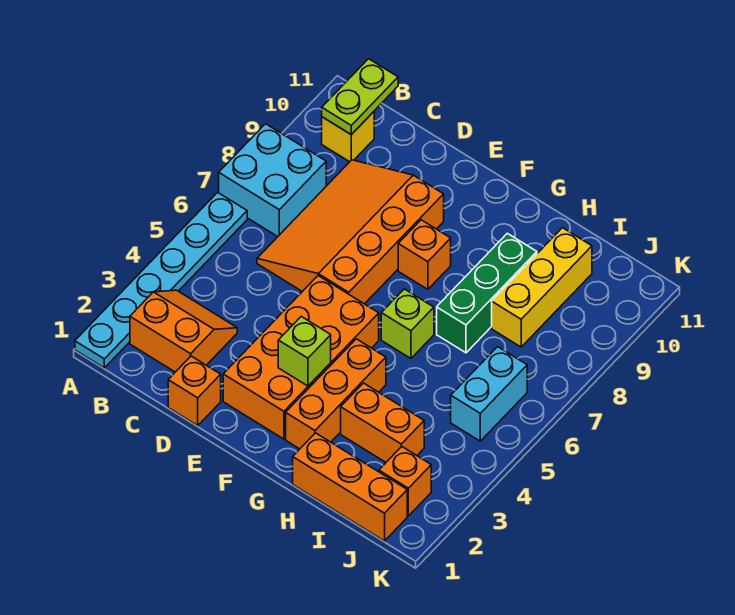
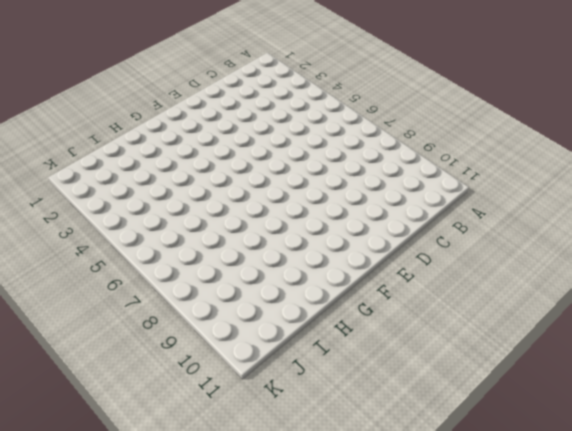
none -> cyan 1x6 plate [75,192,247,368]
none -> cyan 2x2 brick [219,124,326,237]
none -> orange 2x2 slope [130,290,237,372]

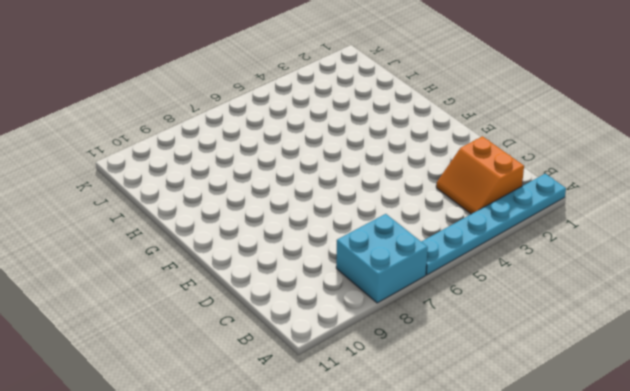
none -> yellow 1x1 brick [322,112,374,162]
none -> orange 3x4 slope [257,160,444,304]
none -> orange 1x1 brick [168,356,221,426]

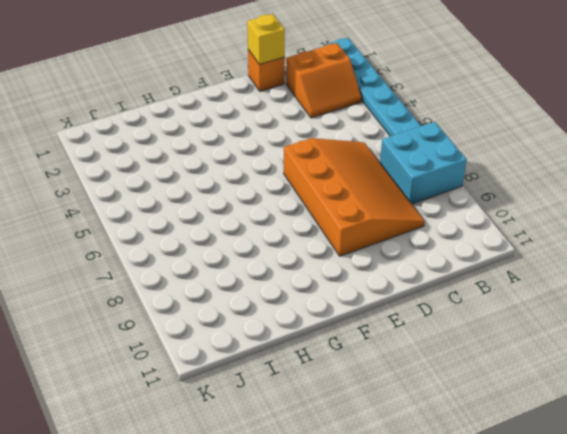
yellow 1x1 brick [247,14,285,65] -> yellow 1x1 brick moved to [322,112,374,162]
none -> orange 2x4 brick [223,276,379,439]
none -> orange 1x1 brick [398,220,451,289]
none -> orange 1x3 brick [286,339,386,449]

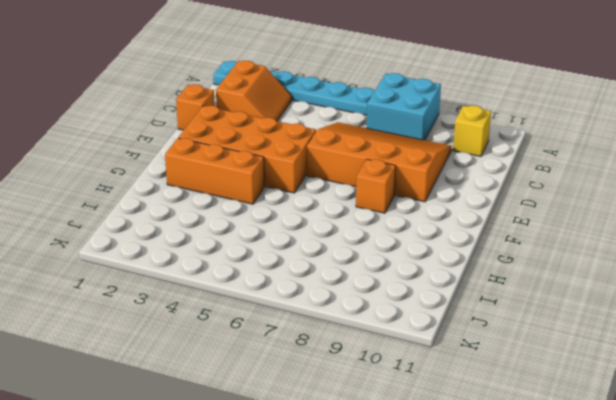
none -> lime 1x1 brick [381,289,434,358]
none -> orange 1x3 brick [293,433,407,541]
none -> orange 1x2 brick [341,383,424,462]

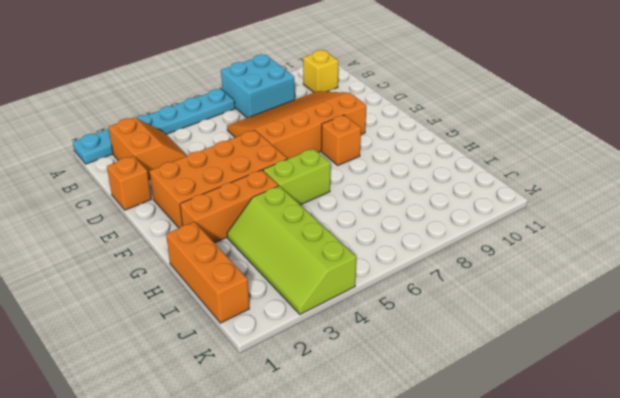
lime 1x2 brick [263,149,331,205] -> lime 1x1 brick [381,289,434,358]
lime 2x4 slope [227,186,356,314] -> orange 1x2 brick [341,383,424,462]
none -> green 1x3 brick [437,233,537,353]
none -> yellow 1x3 brick [492,228,592,347]
none -> orange 1x1 brick [379,447,431,516]

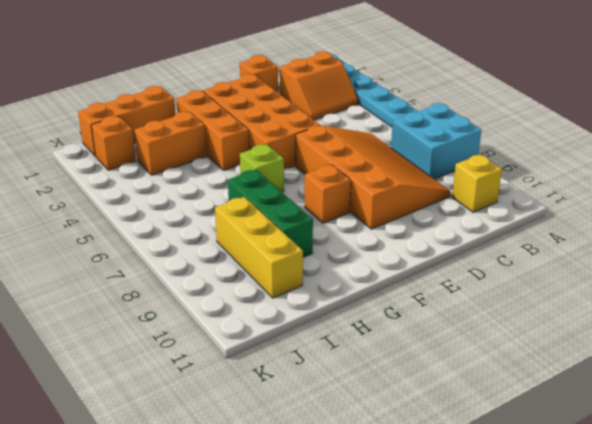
none -> cyan 1x2 brick [451,347,527,441]
none -> lime 1x2 plate [322,59,398,135]
none -> lime 1x1 brick [278,316,331,386]

